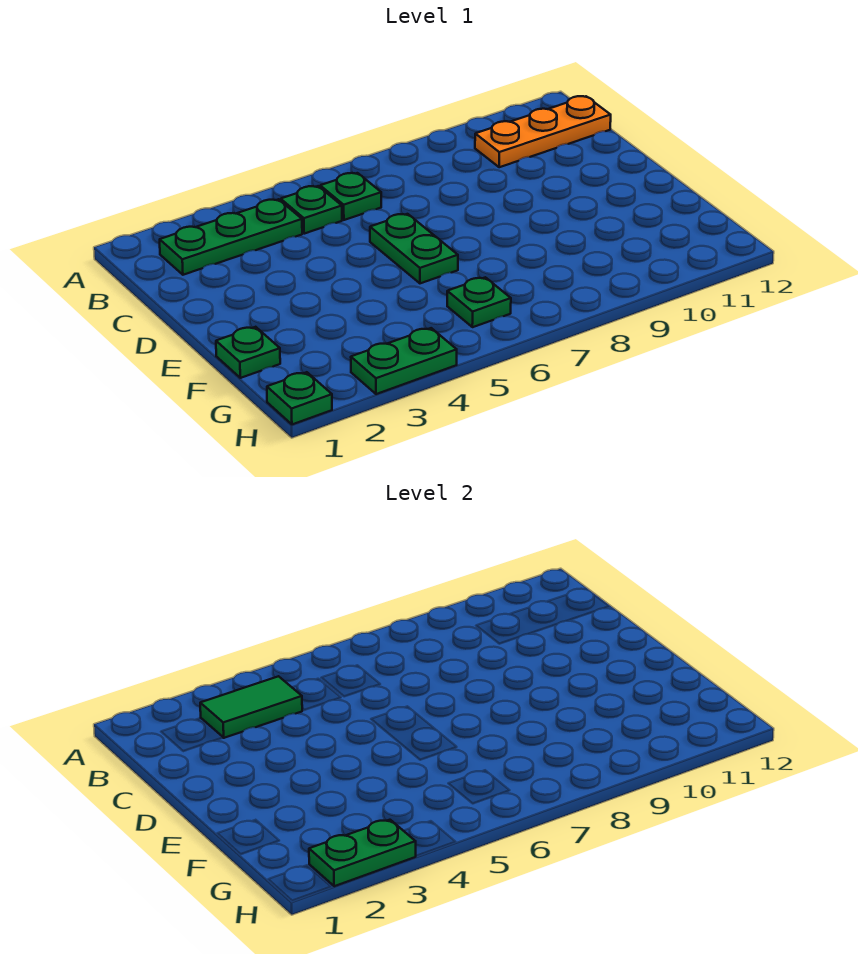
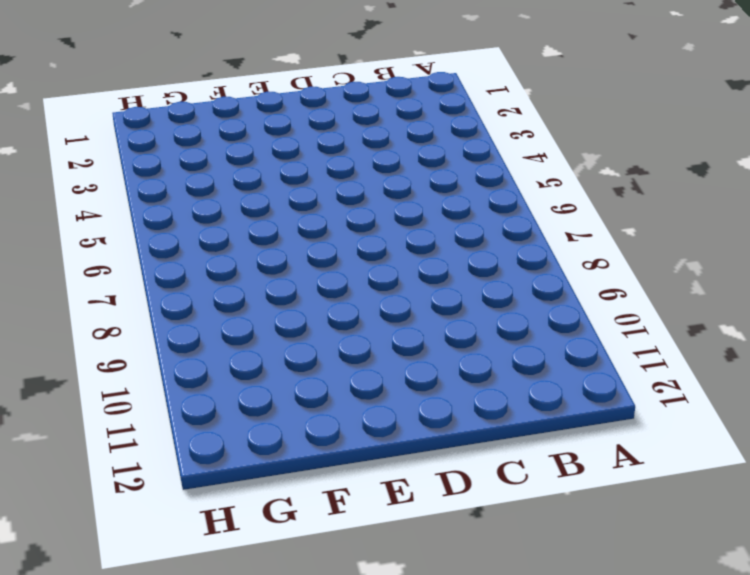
none -> green 1x3 plate [160,199,302,275]
none -> green 1x1 plate [281,186,342,234]

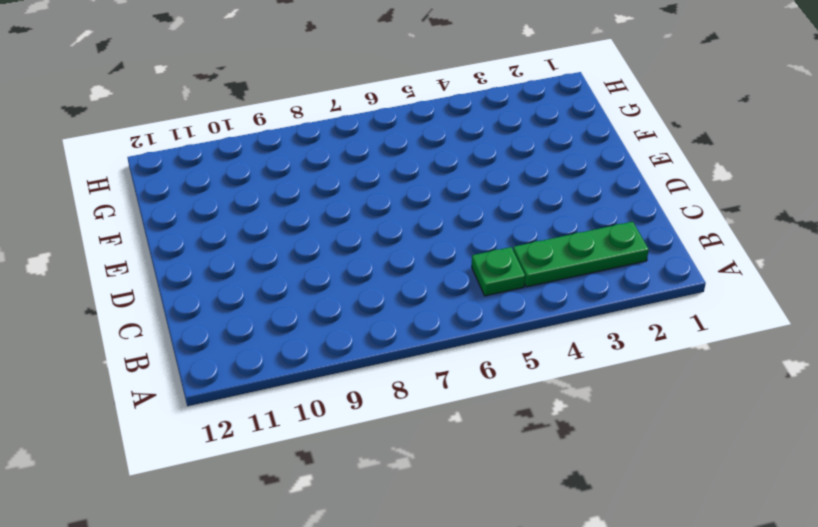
none -> green 1x1 plate [320,173,381,220]
none -> orange 1x3 plate [475,96,611,167]

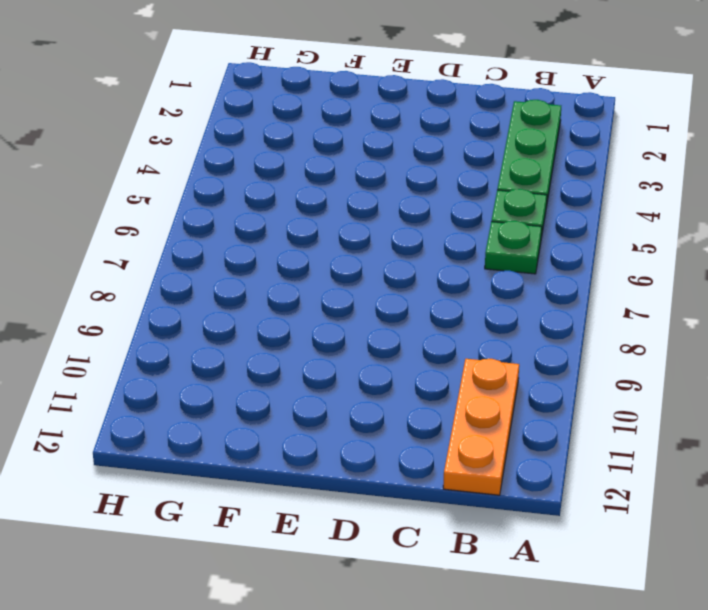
none -> green 1x2 plate [370,214,458,283]
none -> green 1x1 plate [216,327,280,378]

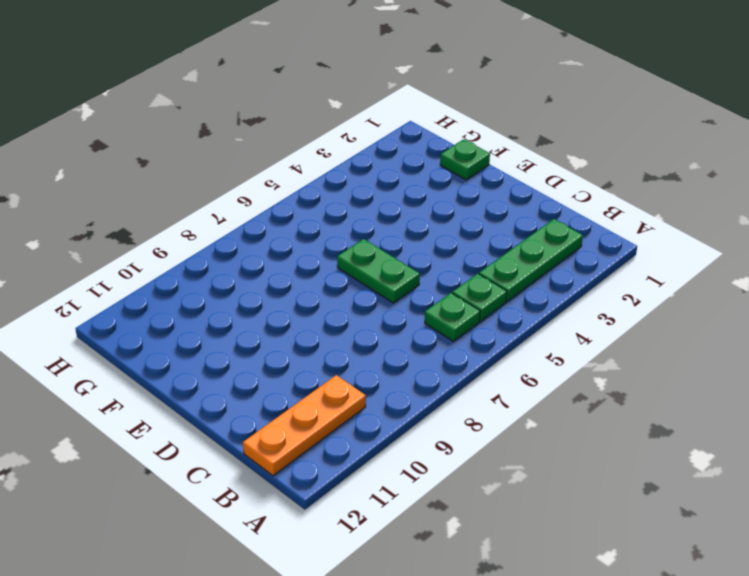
none -> green 1x1 plate [447,277,511,327]
none -> green 1x1 plate [267,372,332,424]

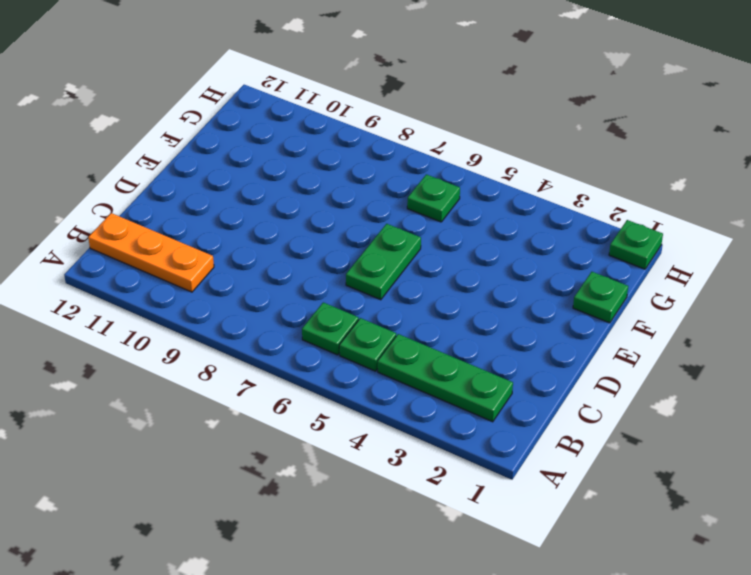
none -> green 1x2 plate [351,328,457,394]
none -> green 1x2 tile [200,676,302,738]

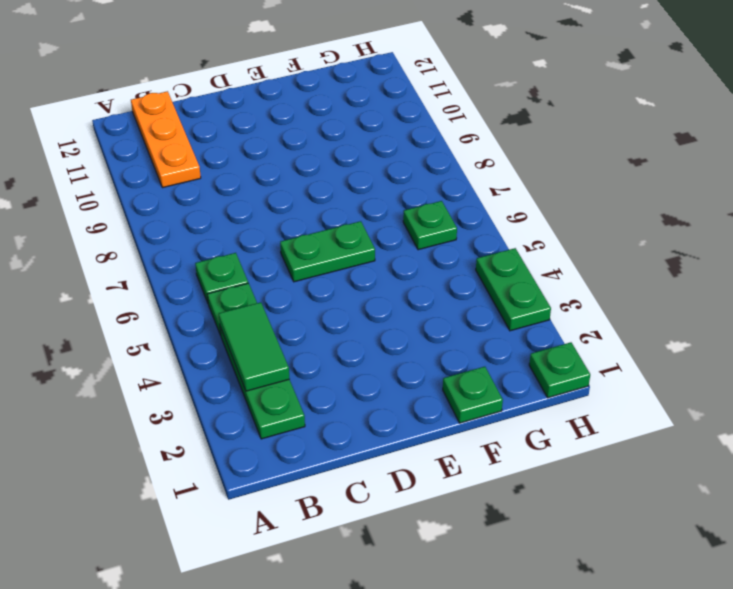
none -> green 1x2 plate [309,820,416,886]

